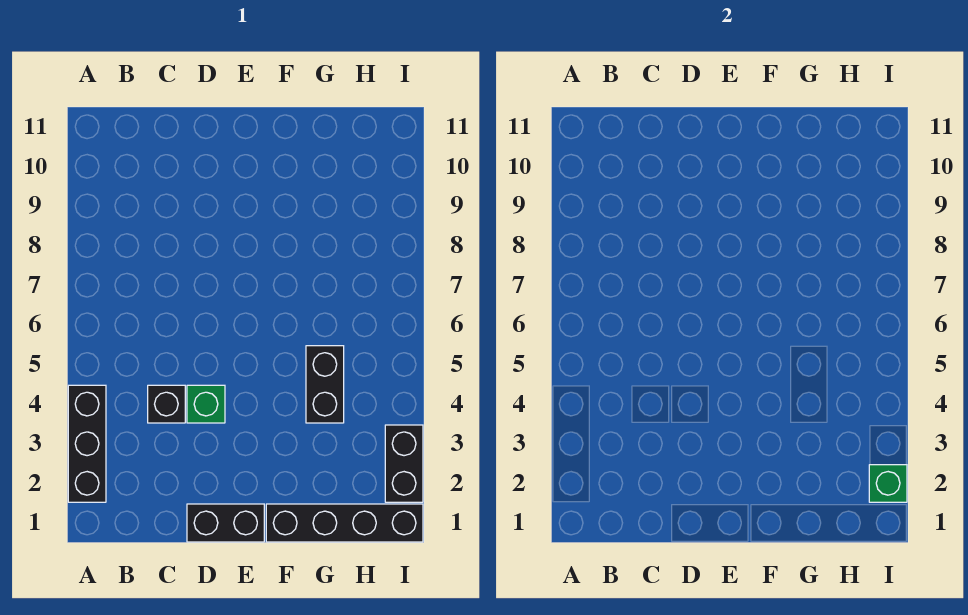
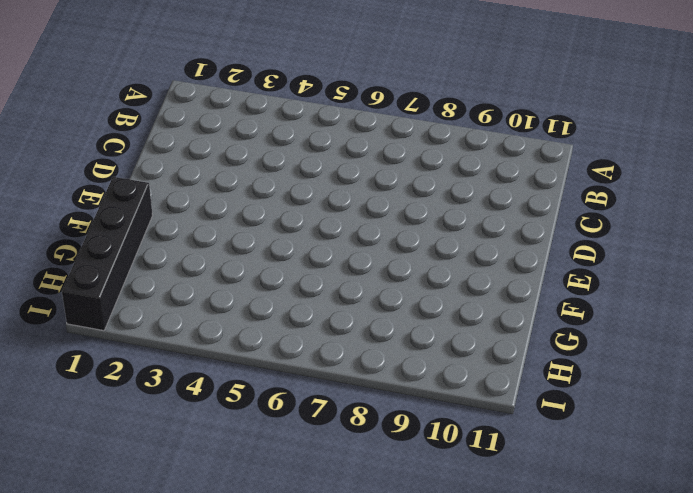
none -> black 1x3 brick [68,385,106,502]
none -> black 1x1 brick [148,385,185,423]

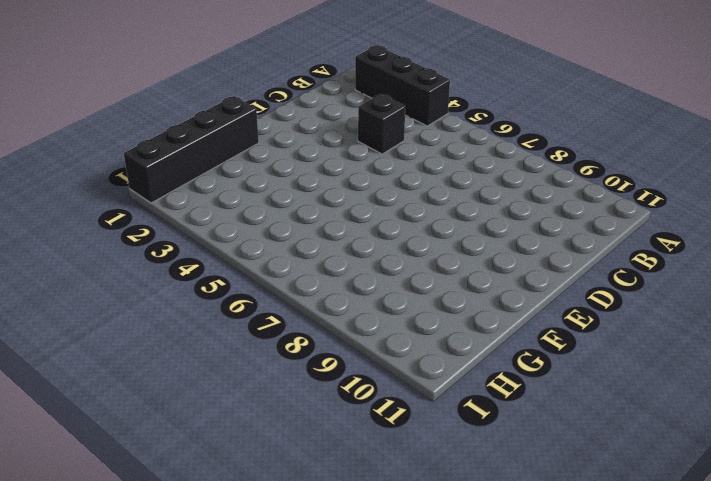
none -> black 1x2 brick [187,504,264,542]
none -> green 1x1 brick [187,385,225,423]

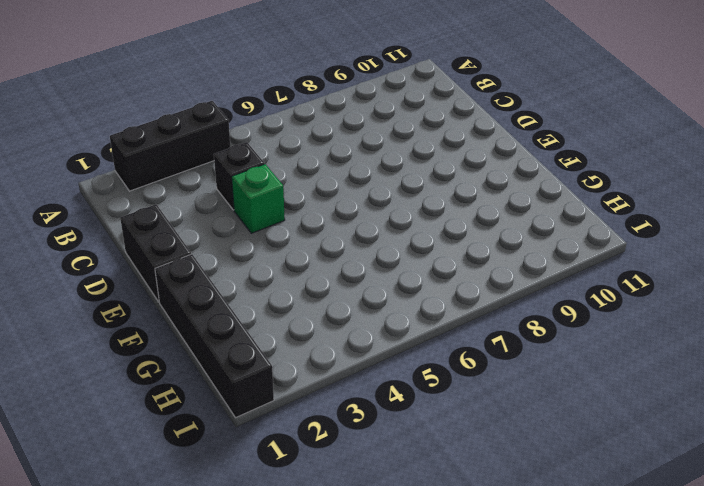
none -> black 1x2 brick [306,346,344,423]
none -> black 1x2 brick [385,425,423,502]

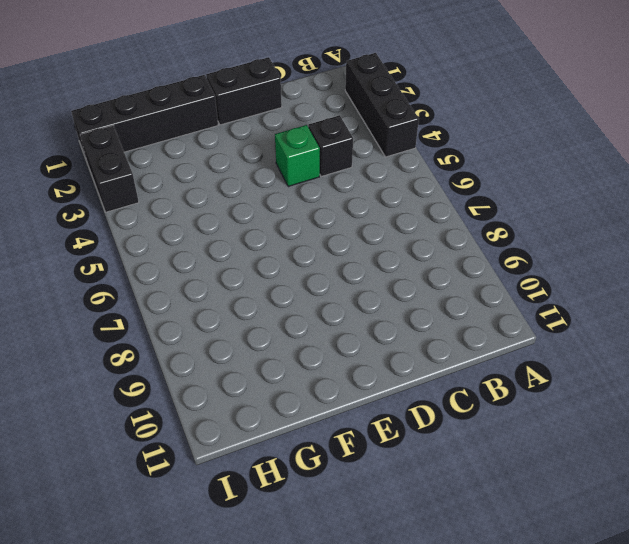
none -> black 1x2 brick [306,346,344,423]
none -> green 1x1 brick [869,465,907,502]

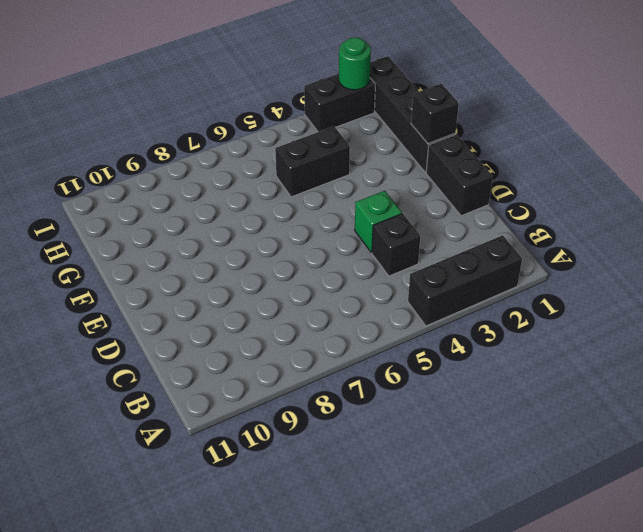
black 1x1 brick [411,84,459,144] -> none
green 1x1 round brick [339,37,371,90] -> green 1x1 brick [869,465,907,502]

